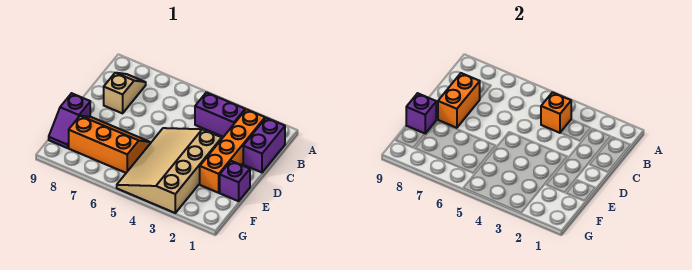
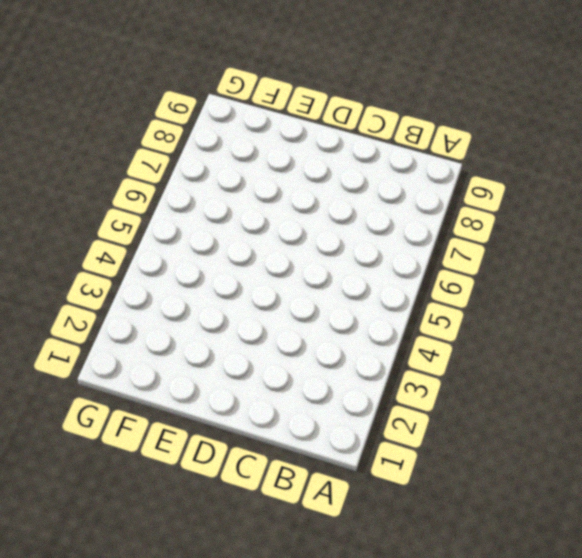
none -> purple 1x2 brick [243,118,285,172]
none -> orange 1x4 brick [200,109,265,193]

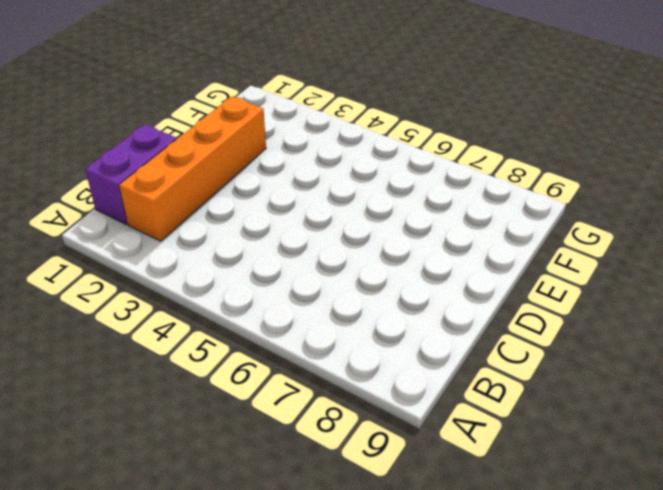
none -> purple 1x2 brick [195,92,245,137]
none -> tan 1x2 slope [104,73,146,113]

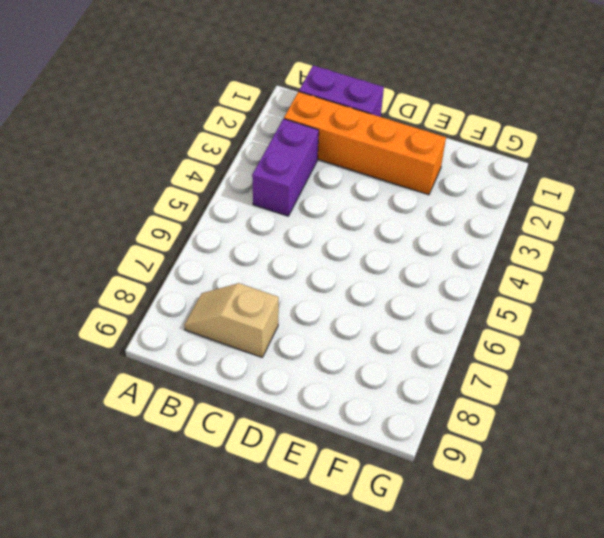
none -> tan 3x4 slope [117,128,222,213]
none -> purple 1x1 brick [220,161,250,201]

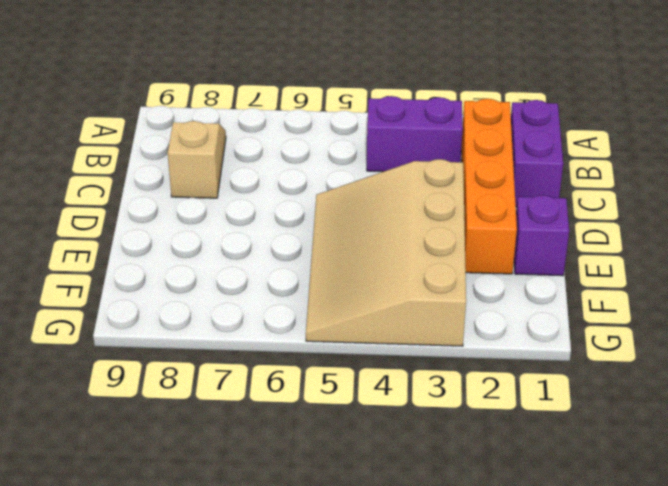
none -> orange 2x3 slope [69,116,150,173]
none -> purple 1x2 slope [49,93,90,148]

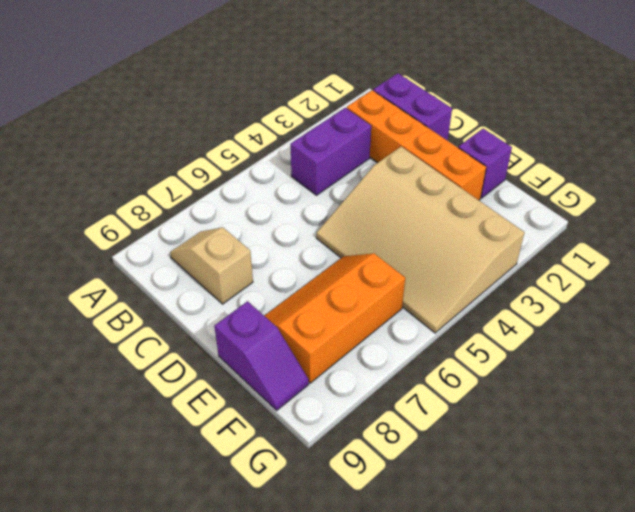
none -> orange 1x1 brick [541,92,571,133]
none -> orange 1x2 brick [438,73,480,128]

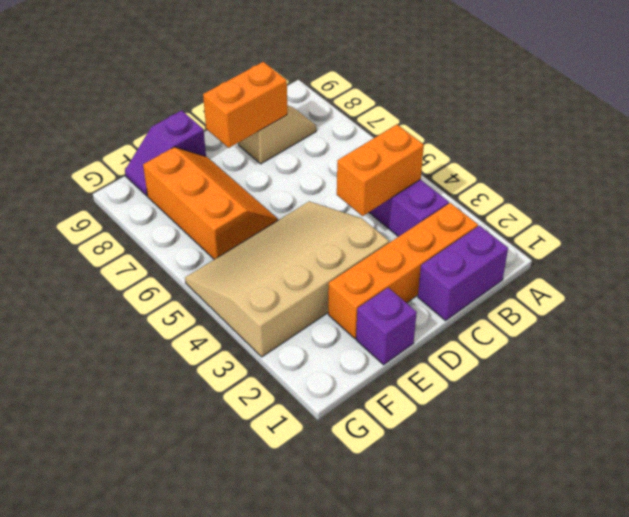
orange 1x2 brick [337,125,424,216] -> orange 1x1 brick [541,92,571,133]
none -> purple 1x1 brick [406,93,436,133]

